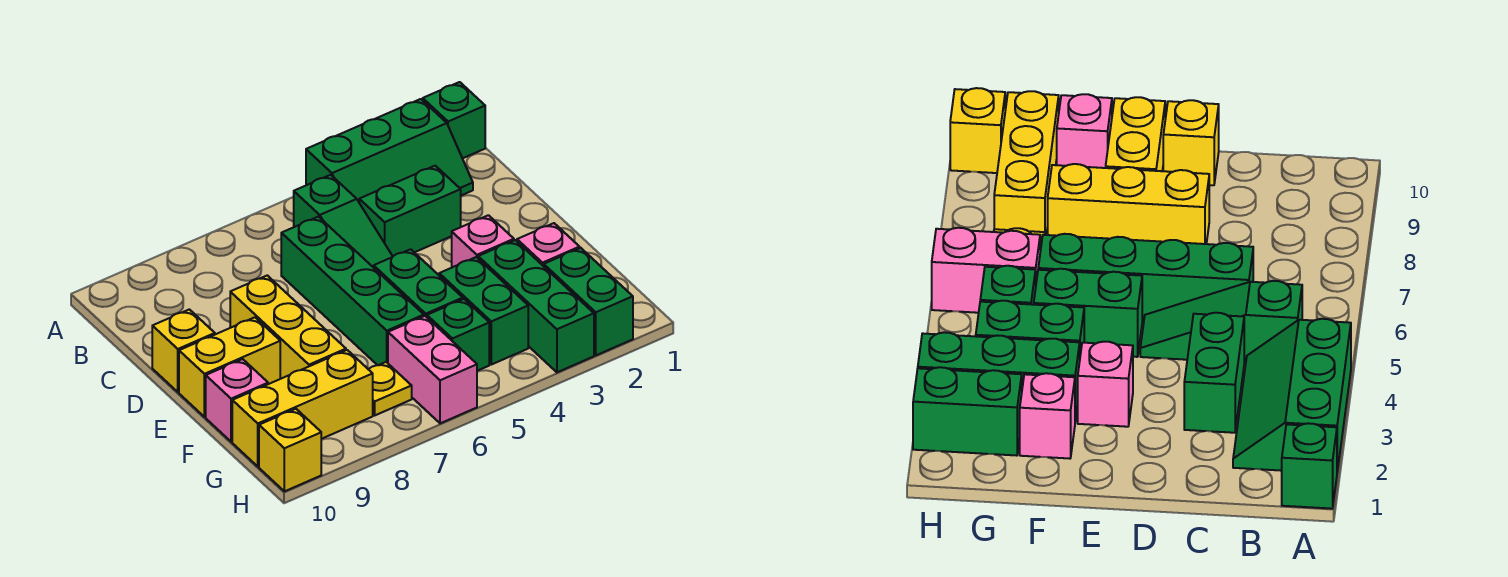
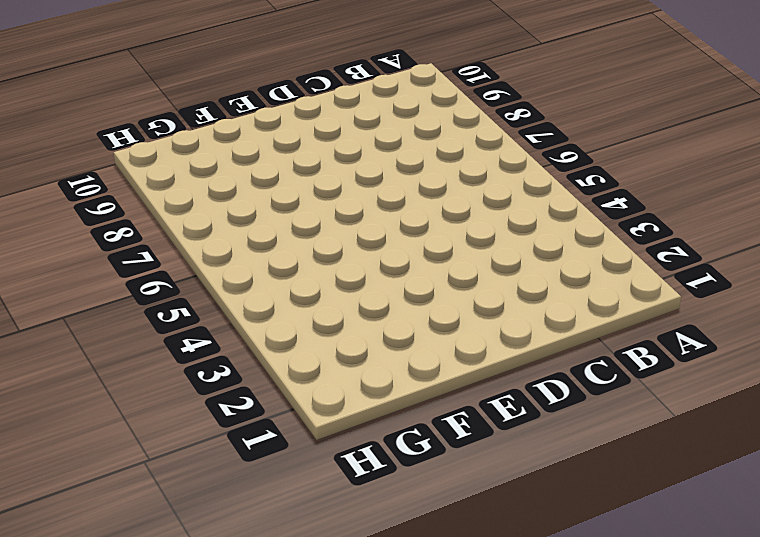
none -> green 1x1 brick [423,82,485,158]
none -> green 2x3 slope [306,99,473,202]
none -> green 1x3 slope [294,175,393,268]

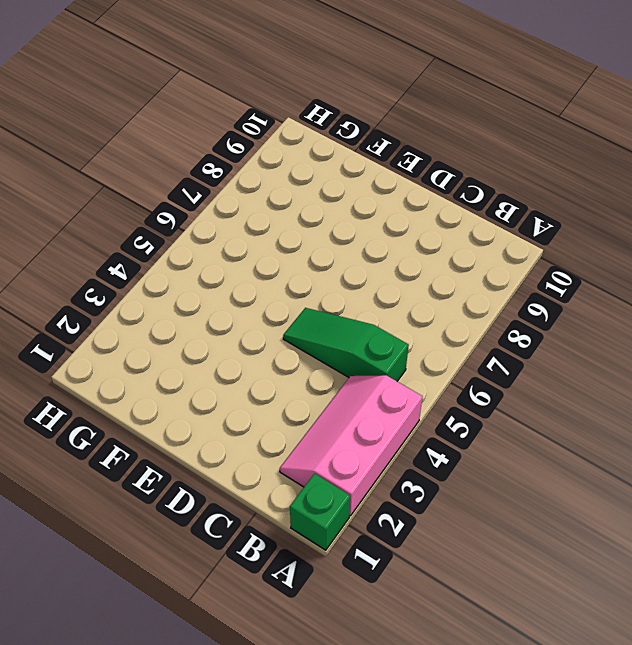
pink 2x3 slope [280,375,423,516] -> green 2x3 slope [306,99,473,202]
none -> green 1x2 brick [359,166,461,256]
none -> green 1x4 brick [281,217,424,365]
none -> yellow 1x3 brick [230,275,346,379]

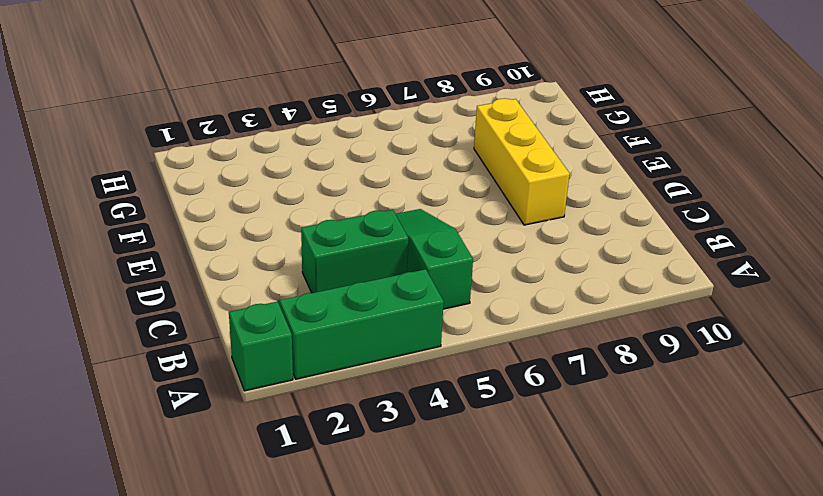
none -> green 1x4 brick [281,217,424,365]
none -> yellow 1x1 brick [152,309,215,392]
none -> pink 1x1 brick [452,215,514,267]

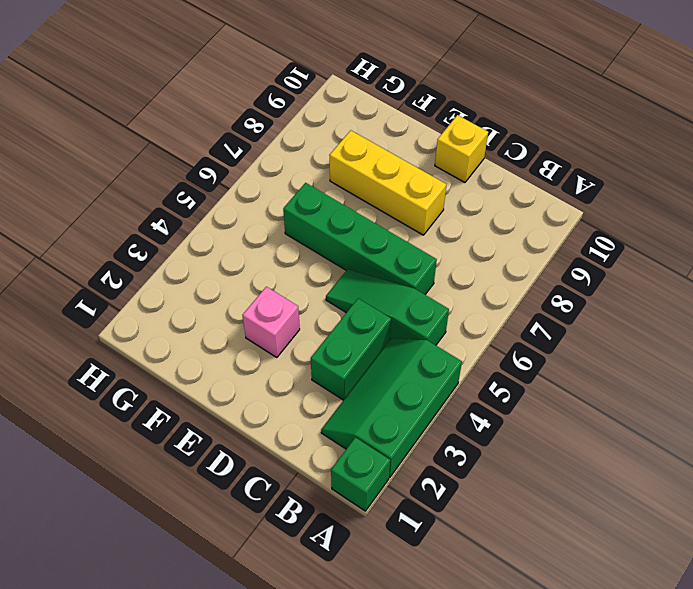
none -> green 1x2 brick [374,249,463,317]
none -> yellow 1x2 brick [179,317,280,417]
none -> pink 1x1 brick [517,223,580,266]

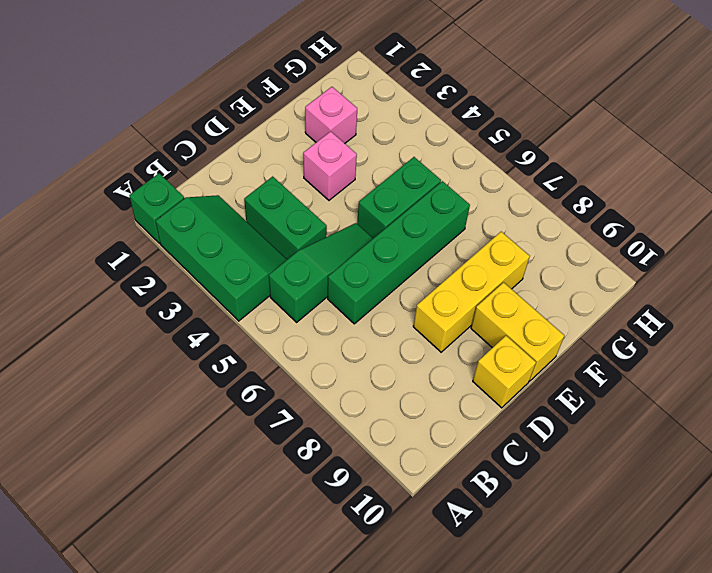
none -> green 1x3 brick [478,240,594,372]
none -> green 1x2 brick [439,257,528,365]
none -> pink 1x1 brick [206,359,268,442]

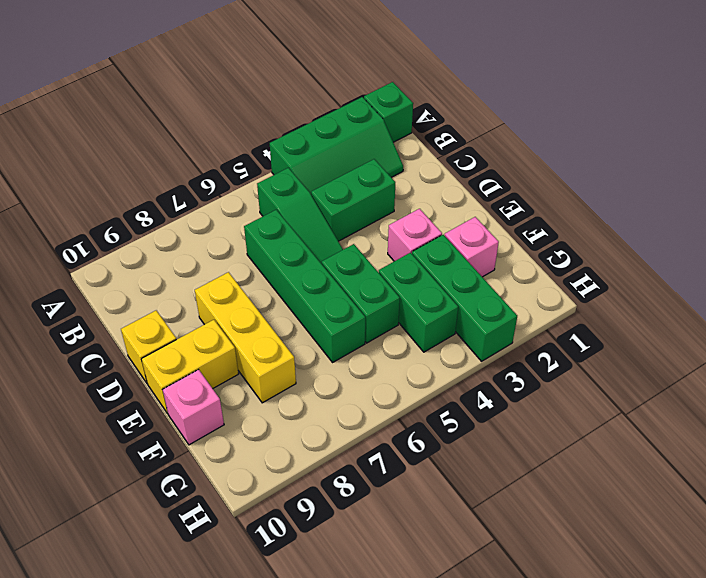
none -> green 1x2 brick [544,248,633,355]
none -> green 1x1 brick [427,299,489,371]
none -> pink 1x2 brick [388,316,477,423]

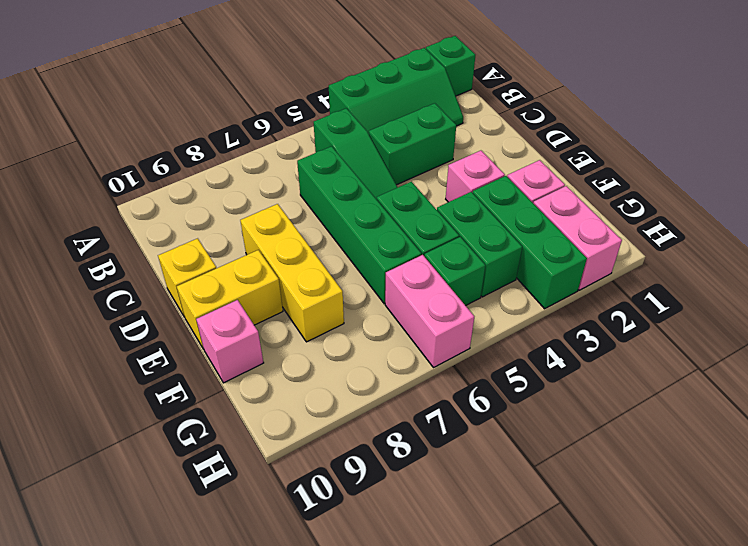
pink 1x2 brick [533,186,622,290] -> green 1x2 brick [544,248,633,355]
none -> yellow 1x1 plate [368,362,412,415]
none -> yellow 1x3 brick [232,350,373,466]
none -> yellow 1x1 brick [259,409,321,491]

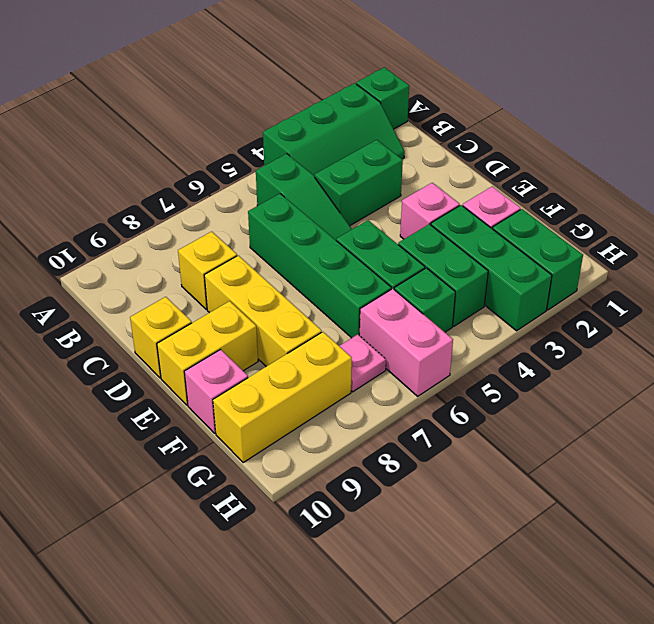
yellow 1x1 brick [178,232,237,309] -> yellow 1x1 brick moved to [259,409,321,491]
pink 1x1 plate [340,334,386,392] -> yellow 1x1 plate [368,362,412,415]

